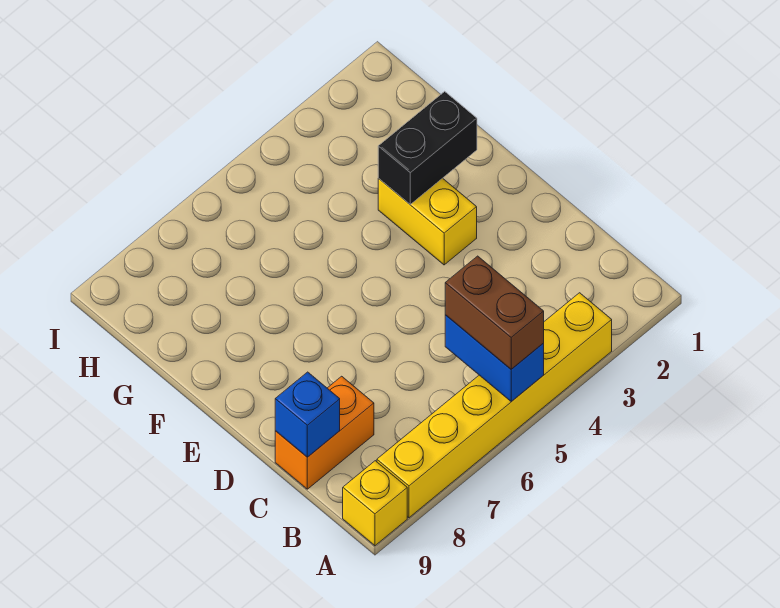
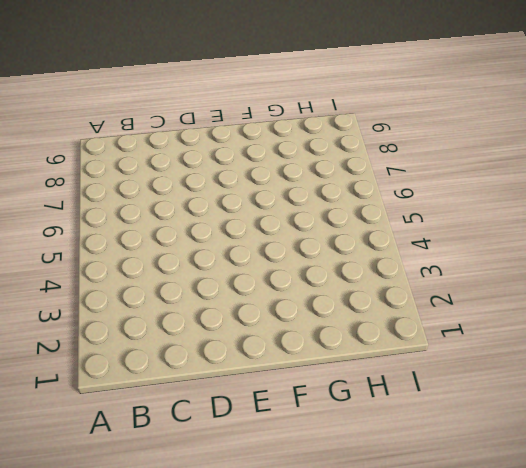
none -> yellow 1x6 brick [377,293,612,518]
none -> yellow 1x1 brick [343,461,407,546]

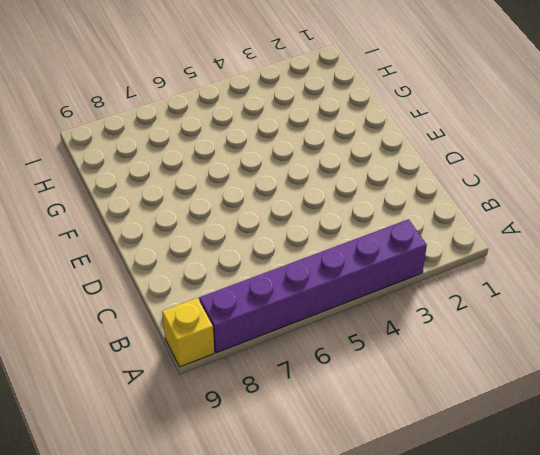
purple 1x6 brick [199,219,427,353] -> yellow 1x6 brick [377,293,612,518]
none -> orange 1x2 brick [275,376,374,489]
none -> yellow 1x2 brick [378,178,477,265]

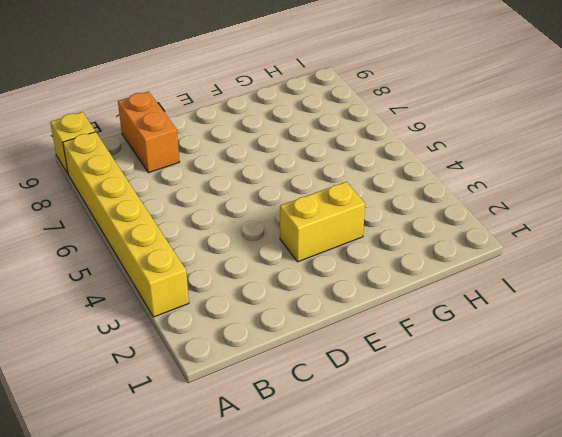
none -> blue 1x2 brick [445,315,544,402]
none -> blue 1x1 brick [275,372,340,457]

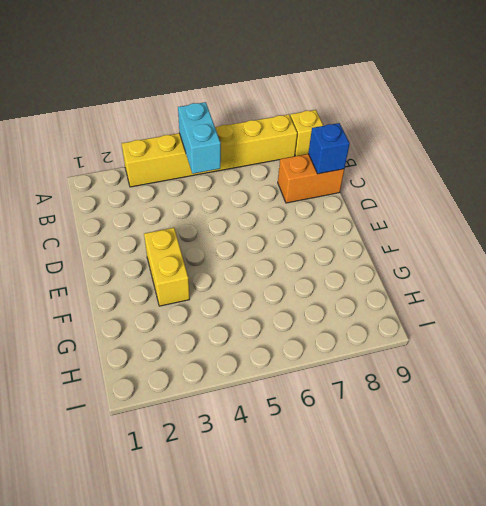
cyan 1x2 brick [178,102,221,174] -> blue 1x2 brick [445,315,544,402]
none -> black 1x2 brick [378,91,477,204]
none -> brown 1x2 brick [445,256,544,369]

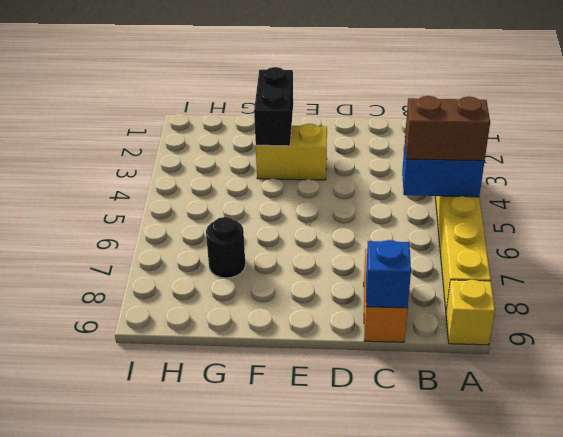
black 1x1 round brick [206,217,245,278] -> none

